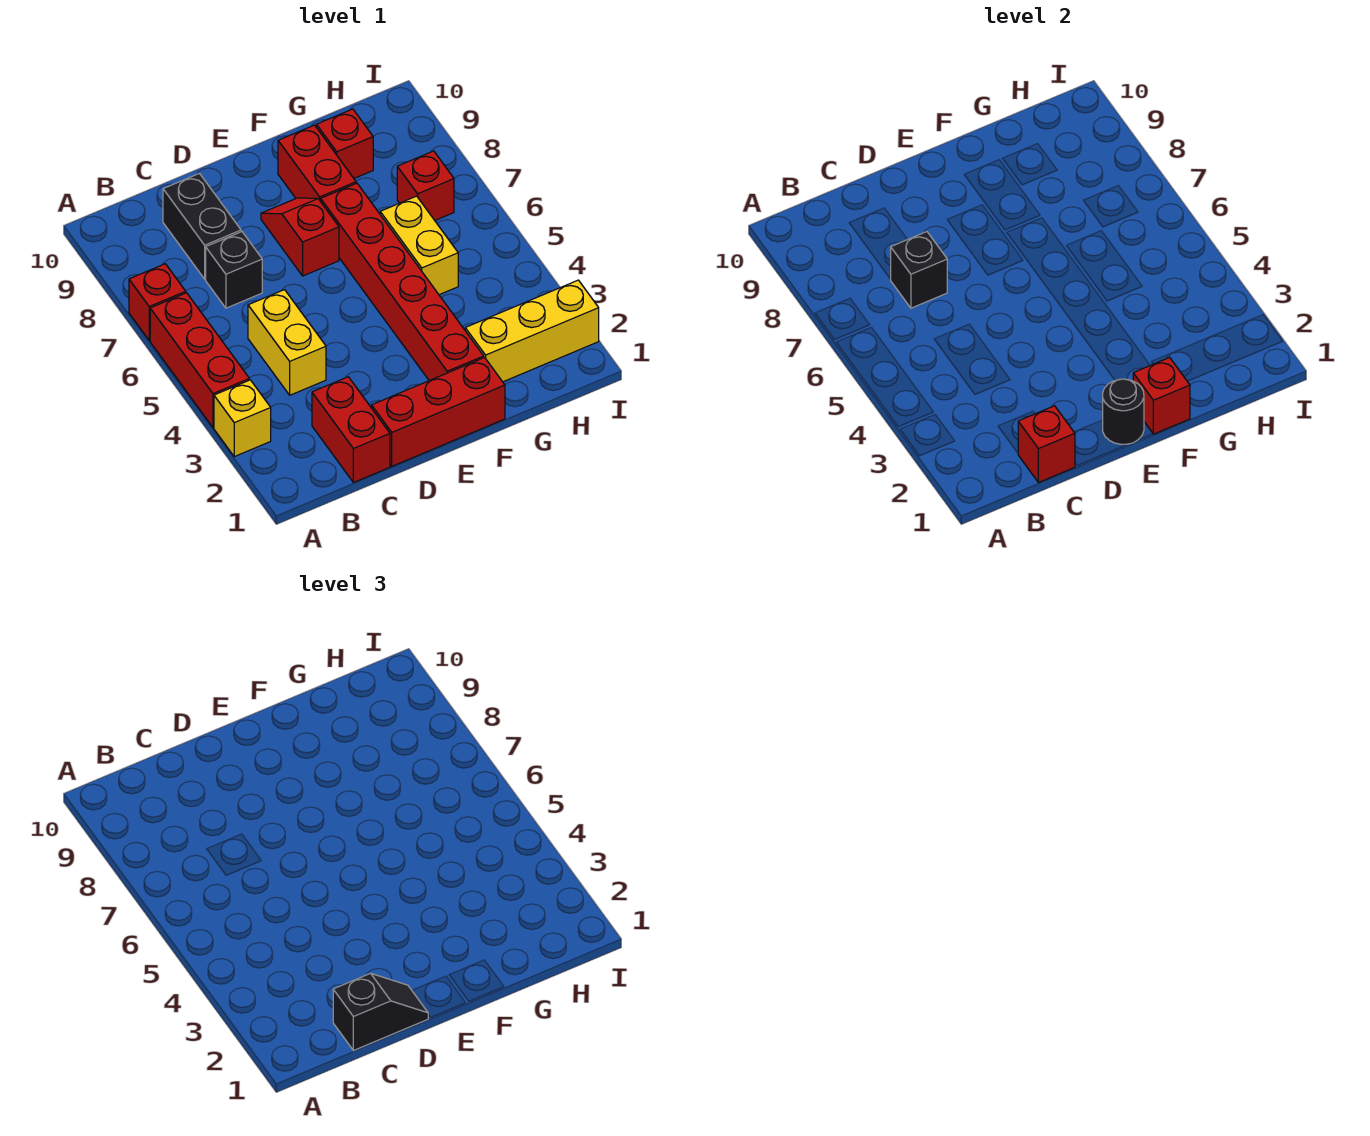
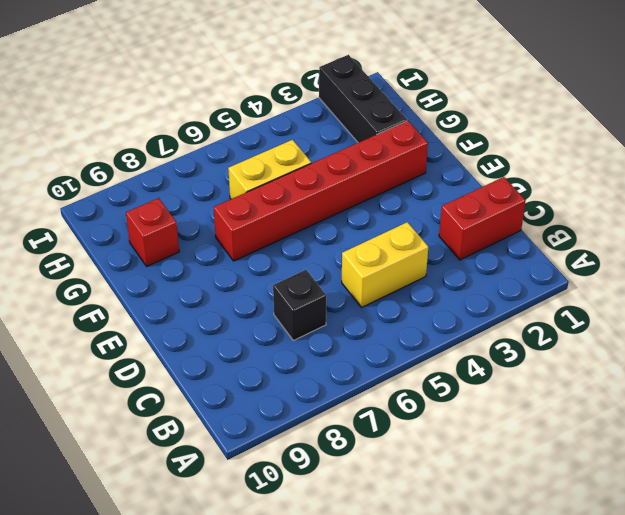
black 1x3 brick [319,55,407,143] -> yellow 1x3 brick [465,280,599,382]
none -> yellow 1x1 brick [214,380,271,457]
none -> red 1x3 brick [150,293,249,428]
none -> red 1x1 brick [129,264,186,340]

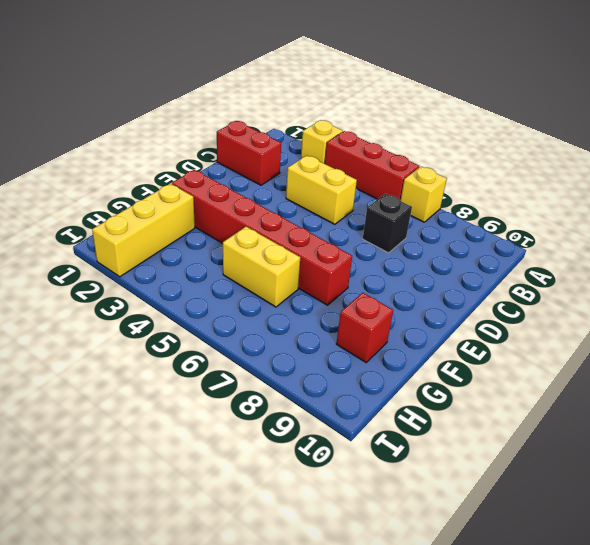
yellow 1x1 brick [401,167,447,222] -> red 1x1 brick [129,264,186,340]
none -> black 1x2 brick [163,174,241,279]
none -> red 1x3 brick [372,358,505,466]
none -> red 1x2 slope [261,198,339,276]

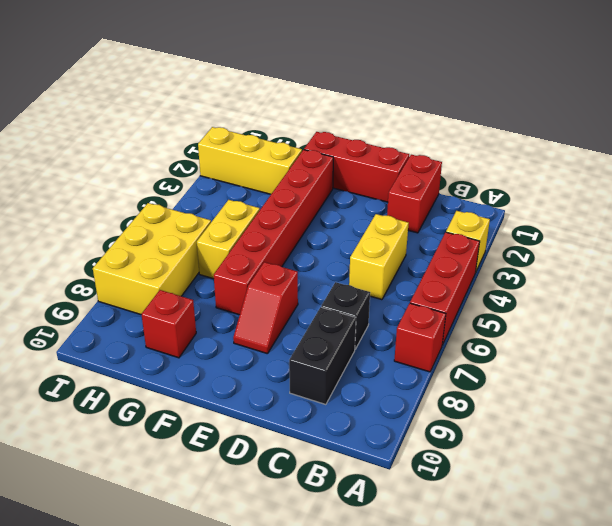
yellow 2x3 brick [93,203,211,314] -> red 1x1 brick [397,151,454,220]
none -> red 1x2 brick [278,125,356,201]
none -> red 1x1 brick [1018,406,1075,483]
none -> black 1x1 brick [891,232,947,308]

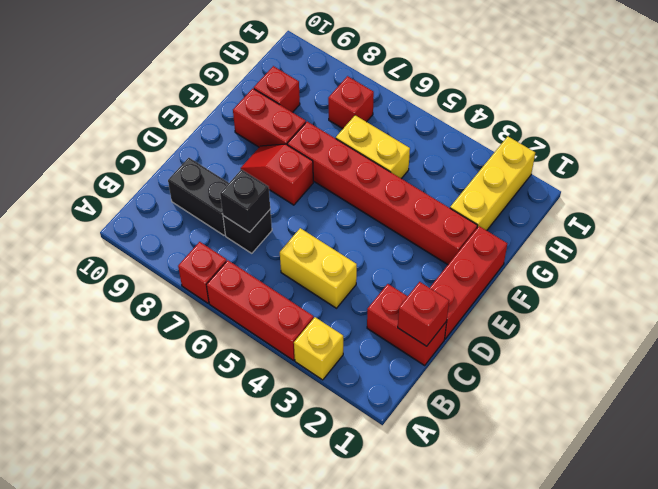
none -> black 1x1 round brick [1103,379,1144,444]
none -> red 1x1 brick [1133,358,1190,434]
none -> black 1x2 slope [333,973,428,1051]

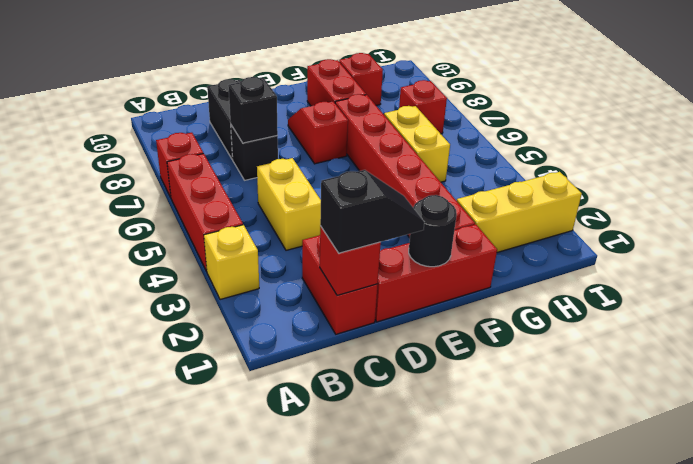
none -> red 1x1 brick [1133,358,1190,434]

